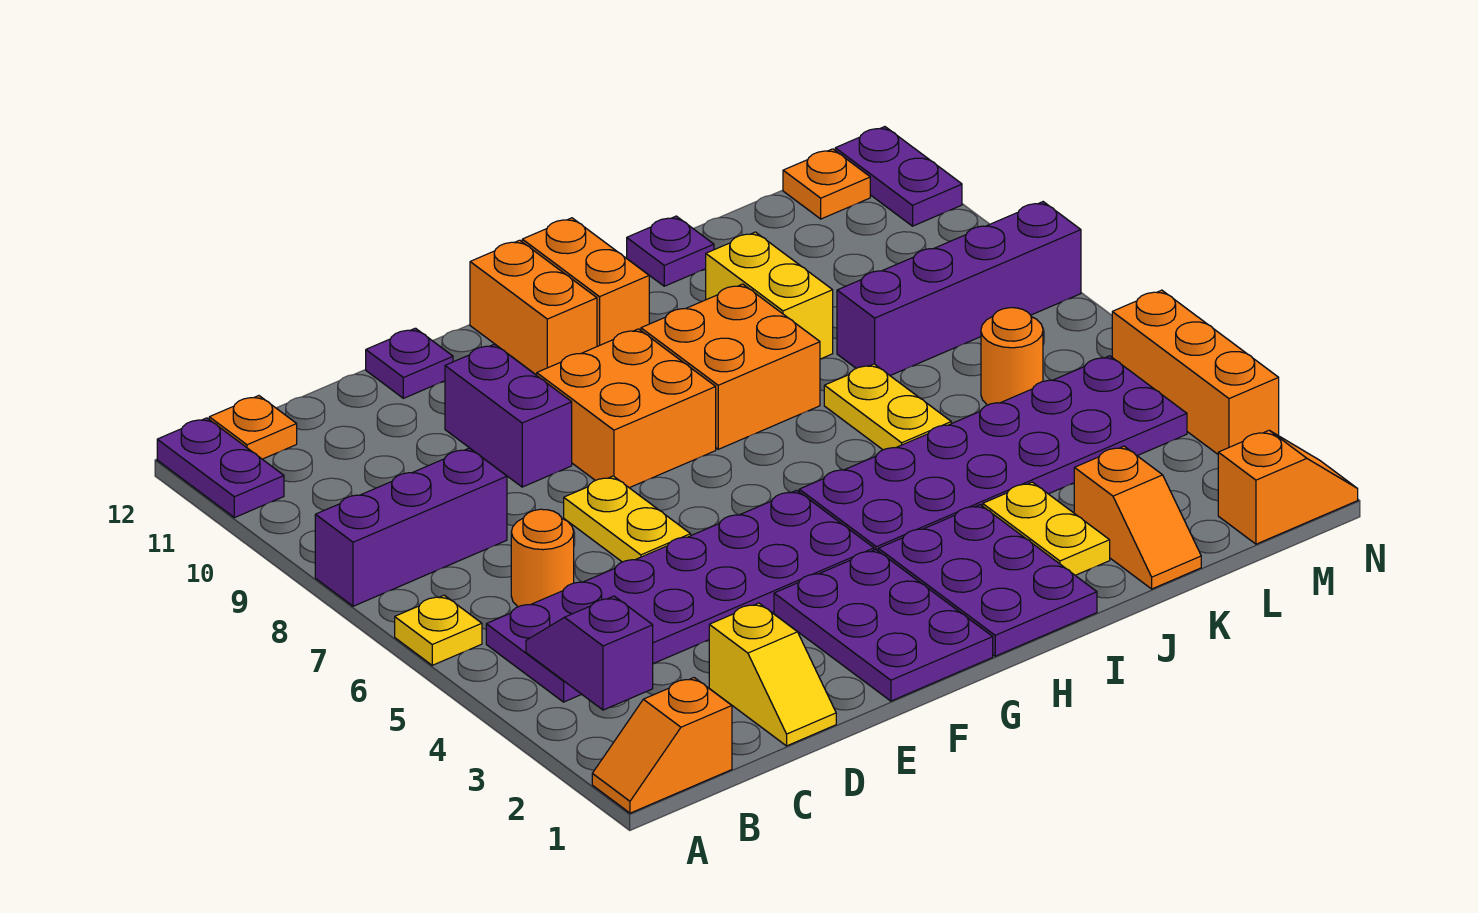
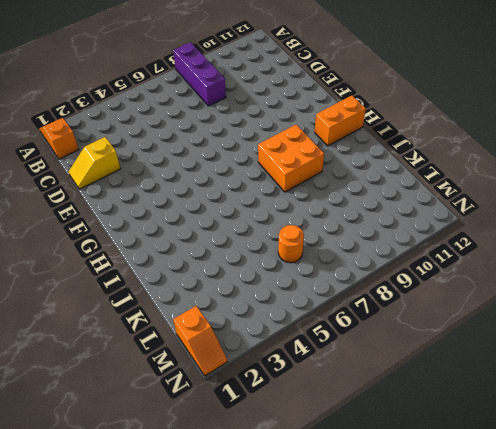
none -> yellow 1x1 plate [395,595,482,665]
none -> purple 1x2 plate [157,418,284,518]
none -> purple 2x6 plate [486,490,874,702]
none -> orange 1x1 plate [209,396,297,459]

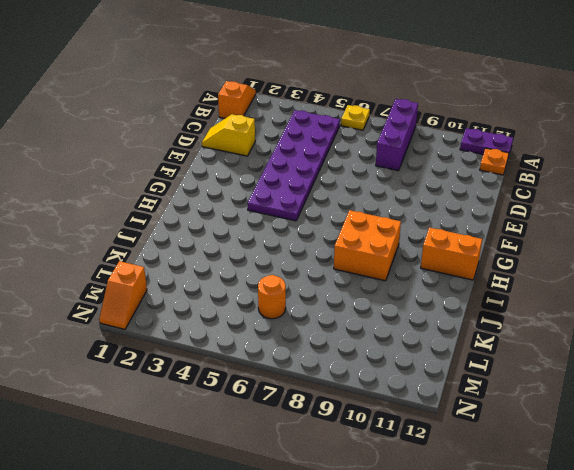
none -> orange 1x1 round brick [511,509,574,607]
none -> yellow 1x2 plate [564,476,691,562]
none -> purple 1x2 brick [445,344,572,487]
none -> purple 1x1 plate [366,328,453,398]

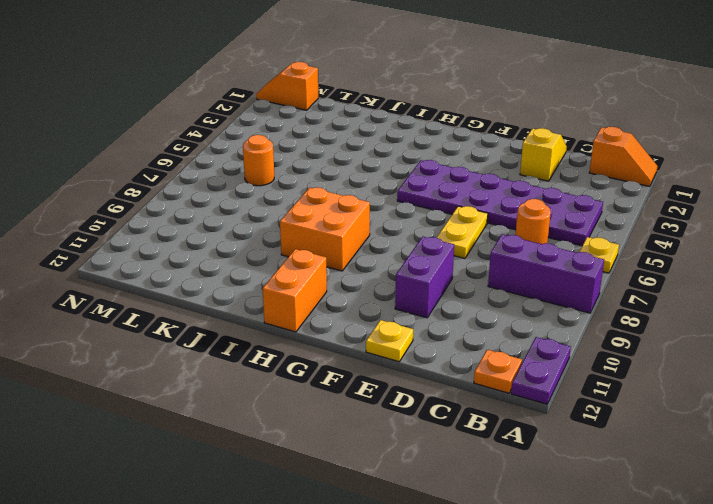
yellow 1x1 plate [366,320,413,362] -> purple 1x1 plate [366,328,453,398]
none -> purple 2x3 plate [774,549,993,701]
none -> orange 2x2 brick [537,329,716,488]
none -> orange 1x2 brick [470,240,597,375]
none -> purple 2x3 plate [878,505,1097,656]

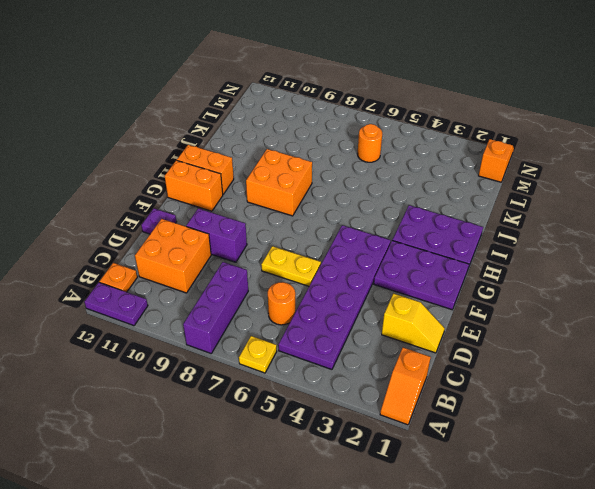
orange 2x2 brick [135,219,211,293] -> orange 2x2 brick moved to [537,329,716,488]
none -> purple 2x6 plate [799,356,1187,551]
none -> yellow 1x2 plate [983,482,1110,575]
none -> yellow 1x2 plate [824,364,951,450]
none -> yellow 1x2 brick [706,232,833,359]

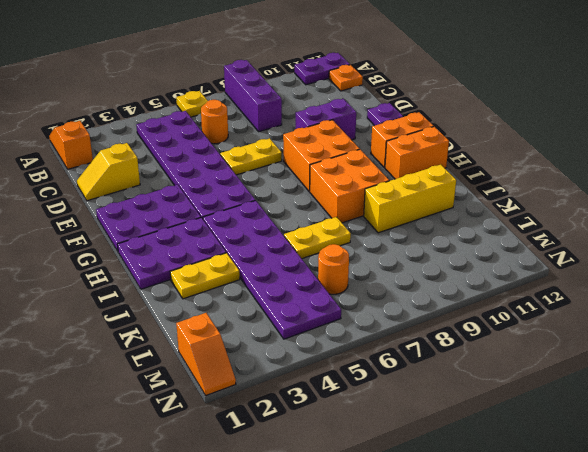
yellow 1x3 brick [364,165,456,233] -> yellow 1x2 brick [706,232,833,359]
none -> purple 1x1 plate [627,216,714,286]
none -> orange 1x2 slope [1074,446,1201,589]
none -> purple 1x4 brick [837,202,1081,376]
none -> orange 1x1 plate [783,149,870,219]

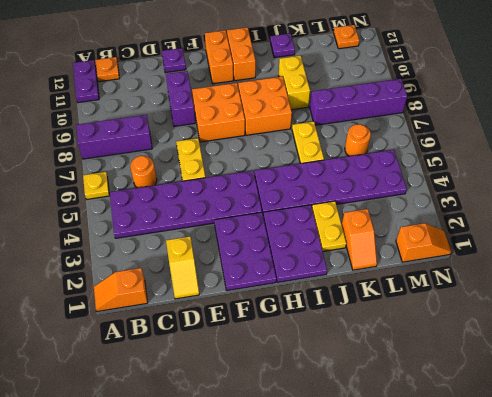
none -> orange 1x3 brick [1112,290,1279,454]
none -> purple 1x2 plate [835,127,962,226]
none -> purple 1x2 slope [526,596,653,710]

